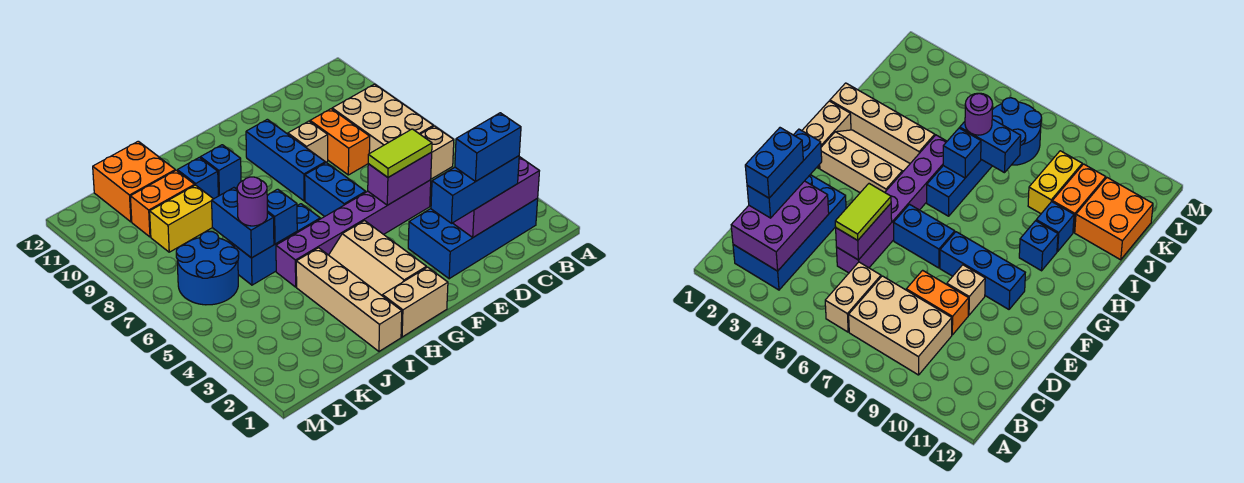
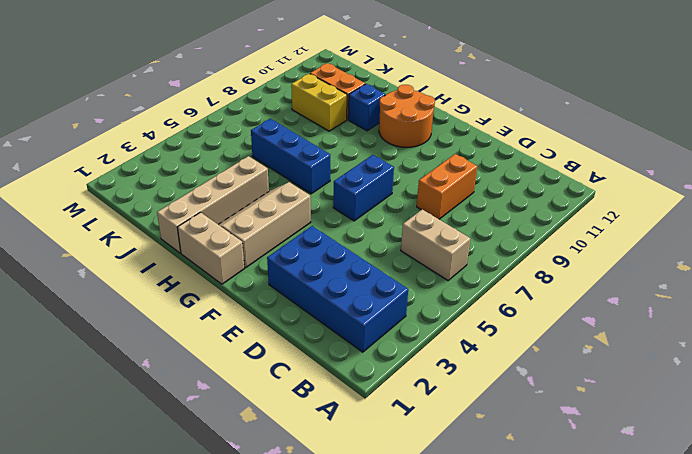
orange 2x2 round brick [379,85,435,147] -> blue 1x1 brick [200,145,241,196]
none -> tan 2x3 brick [332,84,433,153]
none -> purple 1x6 brick [276,180,431,287]
none -> tan 1x1 brick [288,121,328,163]

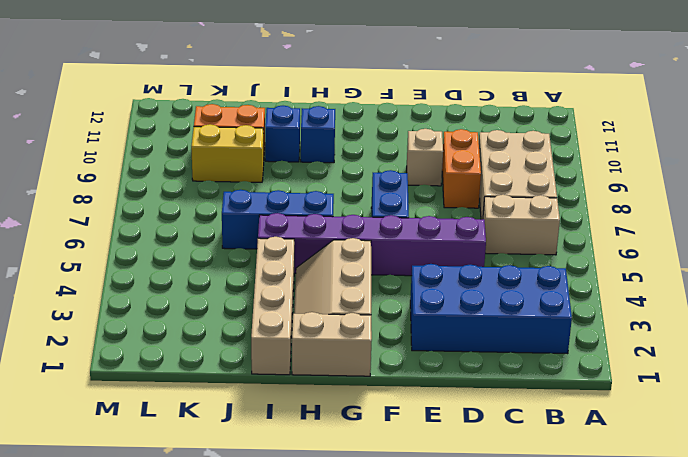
none -> blue 1x3 brick [246,119,325,201]
none -> orange 2x2 brick [93,141,175,222]
none -> blue 2x2 round brick [176,231,239,305]

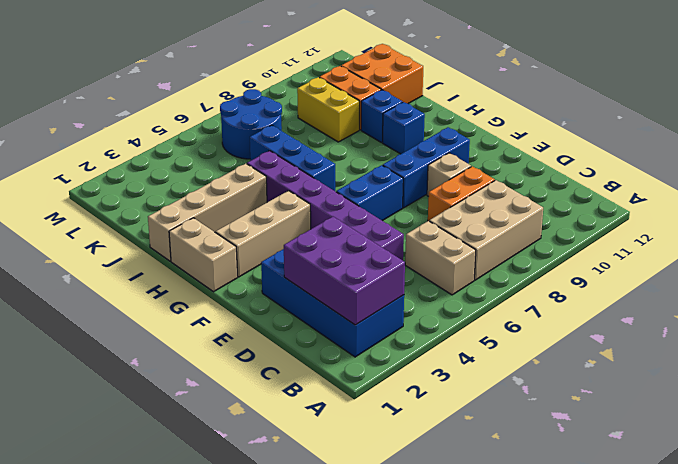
none -> purple 1x2 brick [368,152,432,205]
none -> blue 1x1 brick [267,189,297,244]
none -> blue 1x2 brick [212,188,274,258]

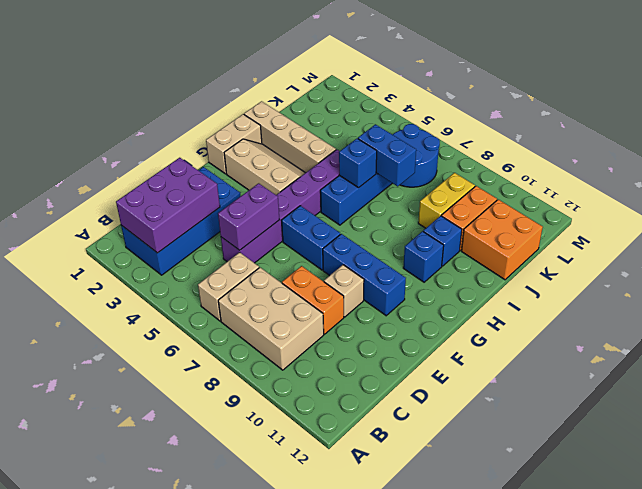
none -> blue 1x3 brick [431,156,519,223]
none -> lime 1x2 tile [368,129,432,177]
none -> purple 1x1 round brick [237,177,267,226]

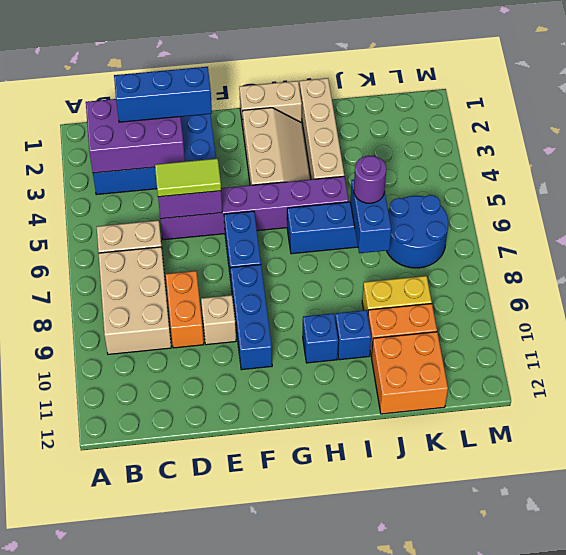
none -> blue 1x1 brick [267,189,297,244]
none -> blue 1x2 brick [455,113,521,181]

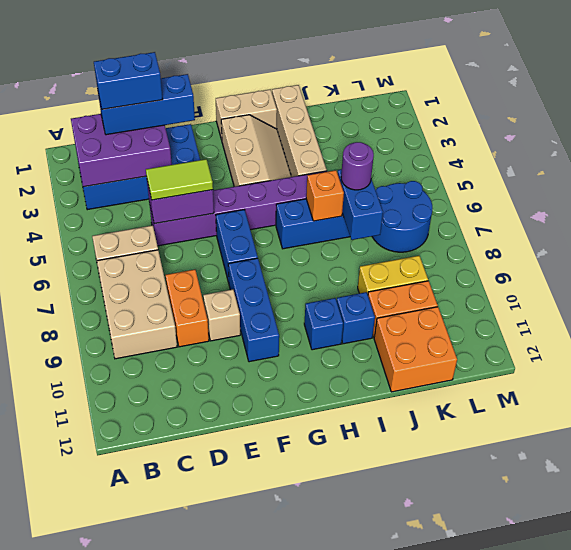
orange 1x1 brick [306,170,344,221] -> blue 1x1 brick [267,189,297,244]

